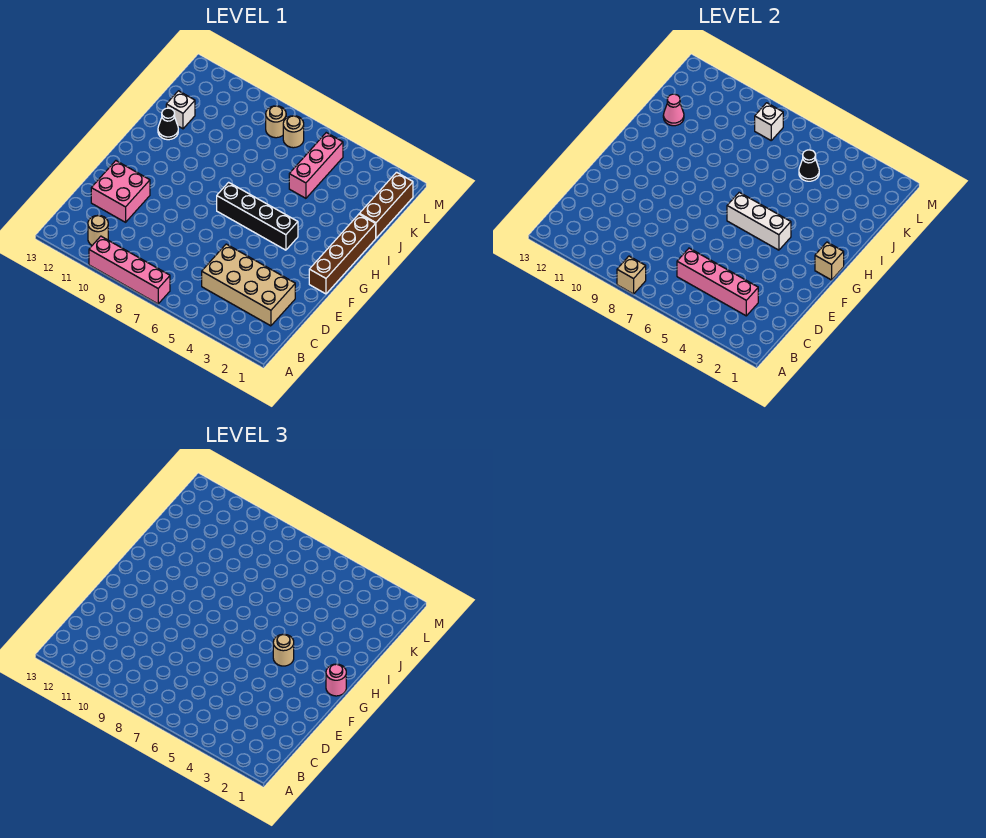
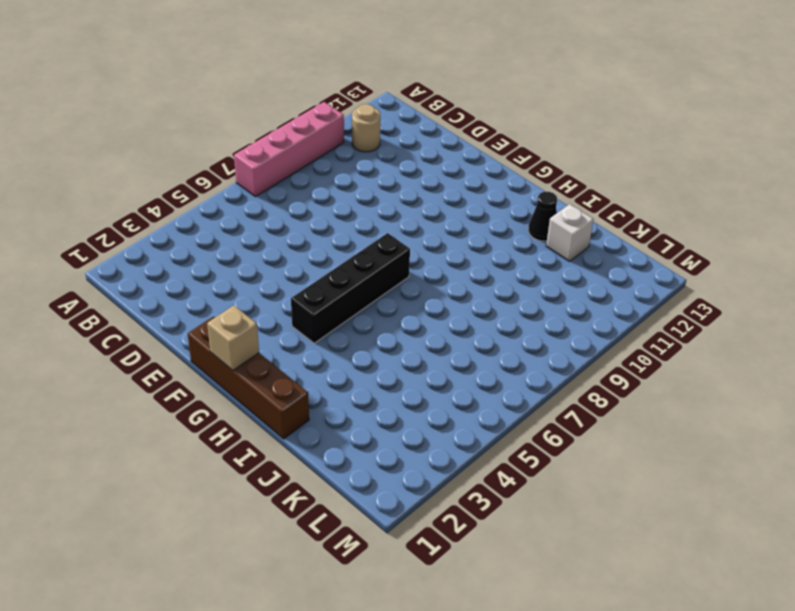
none -> tan 2x4 brick [202,244,295,326]
none -> pink 2x2 brick [91,161,150,222]
none -> brown 1x3 brick [360,172,413,238]

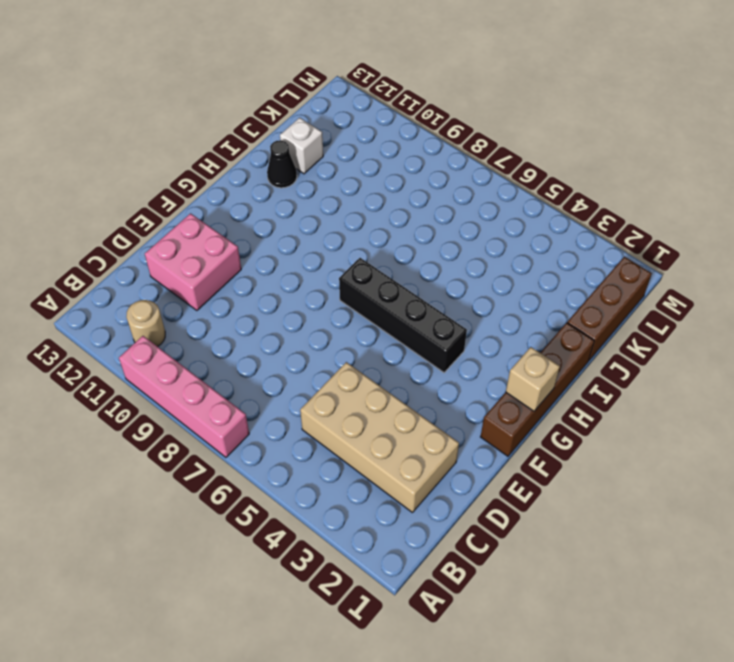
none -> pink 1x3 brick [289,133,343,198]
none -> tan 1x1 round brick [283,116,304,148]
none -> tan 1x1 round brick [266,106,286,138]

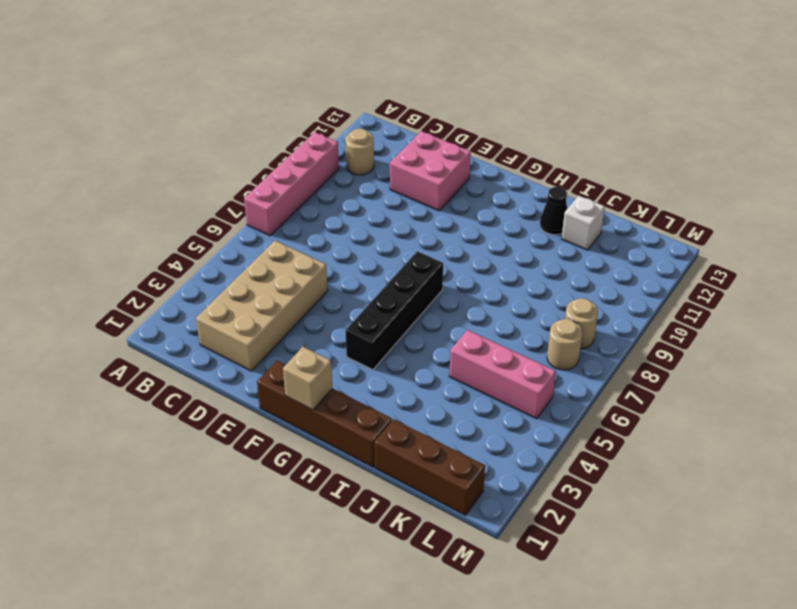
none -> tan 1x1 brick [617,256,646,294]
none -> pink 1x4 brick [677,248,758,316]
none -> white 1x3 brick [727,192,791,250]

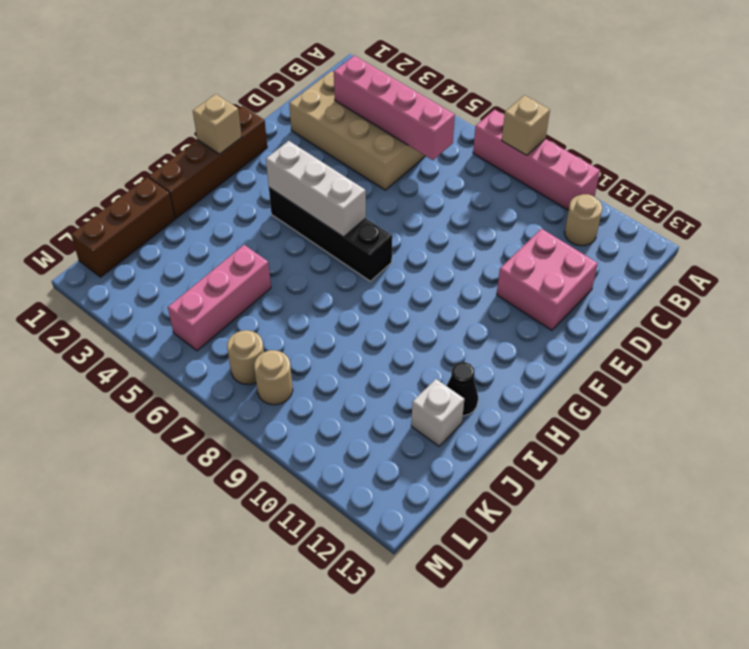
none -> pink 1x1 cone [663,94,684,126]
none -> black 1x1 cone [799,150,819,181]
none -> white 1x1 brick [755,103,783,140]

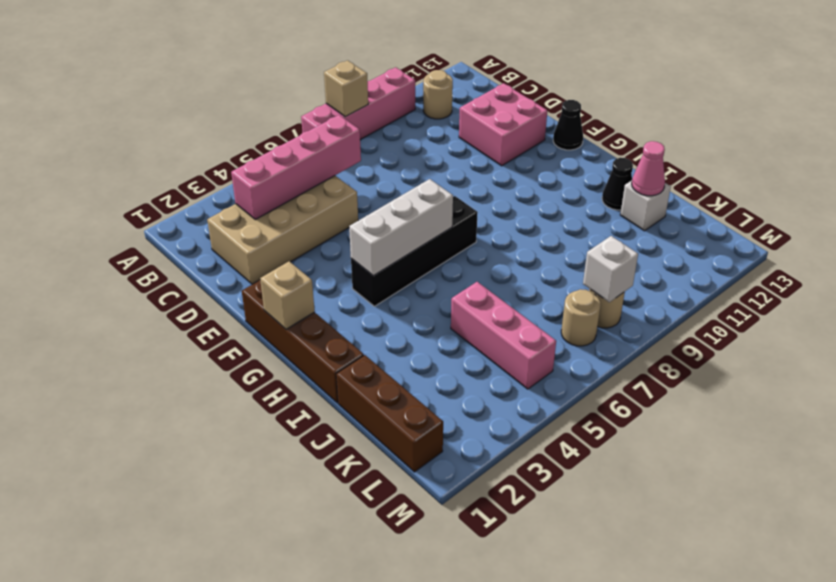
black 1x1 cone [553,100,583,150] -> black 1x1 cone moved to [799,150,819,181]
none -> pink 1x1 round brick [326,664,346,696]
none -> tan 1x1 round brick [273,634,294,666]

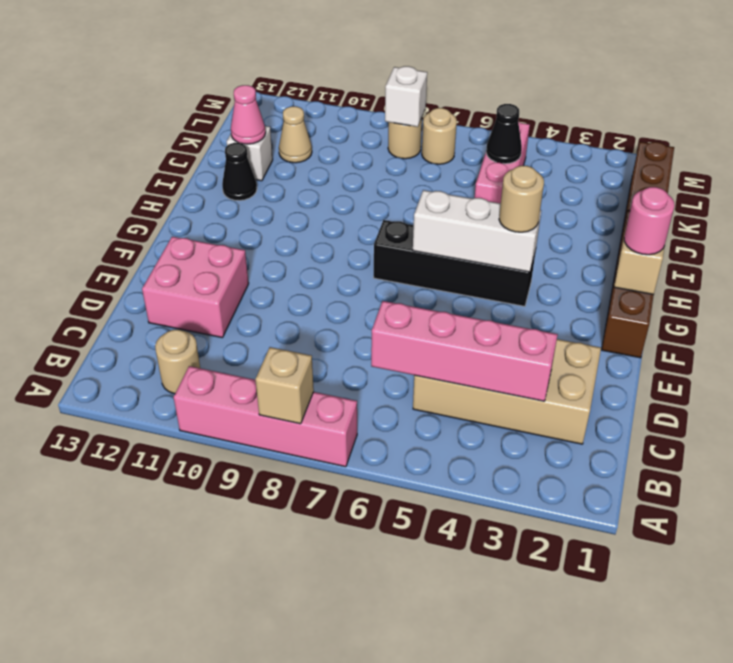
tan 1x1 cone [279,106,312,163] -> none

